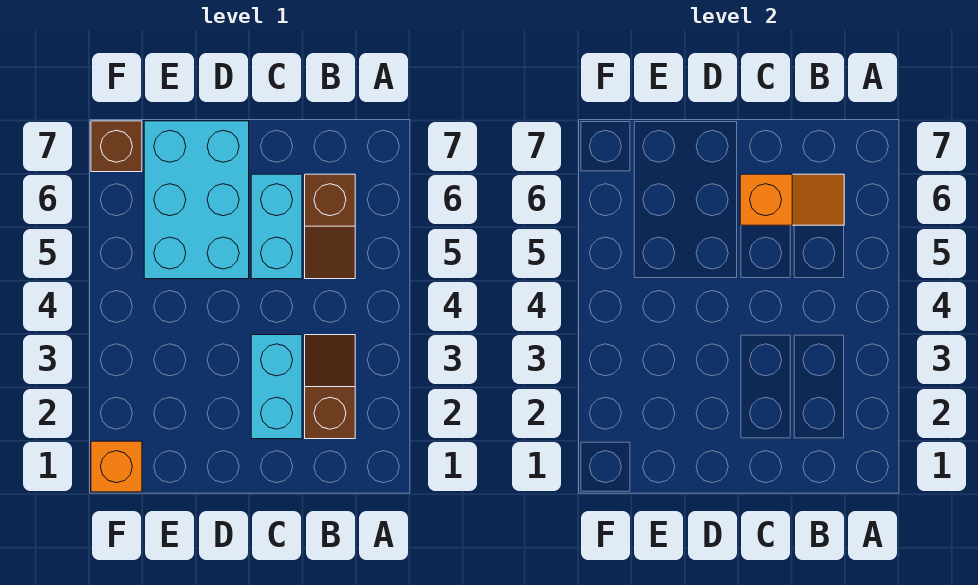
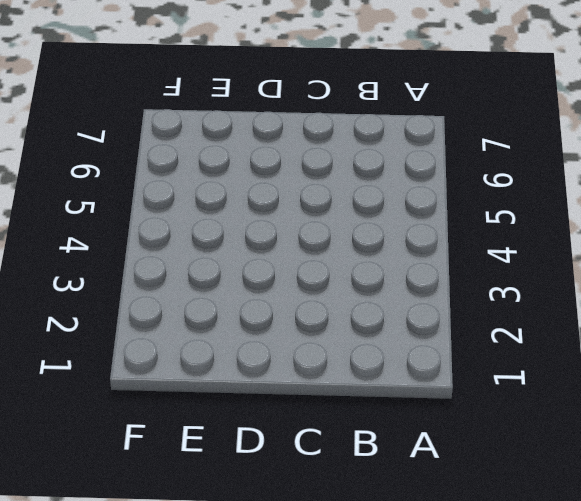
none -> brown 1x2 slope [305,335,355,439]
none -> brown 1x2 slope [305,174,355,279]

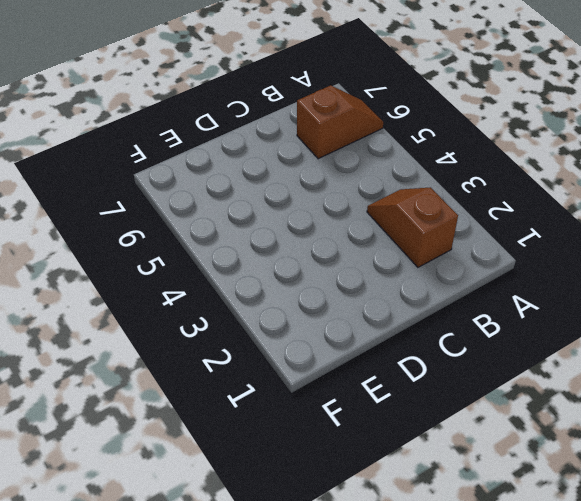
brown 1x2 slope [297,85,383,159] -> brown 1x2 slope turned to [305,174,355,279]
none -> cyan 1x2 brick [251,335,302,439]
none -> cyan 1x2 brick [251,174,302,279]

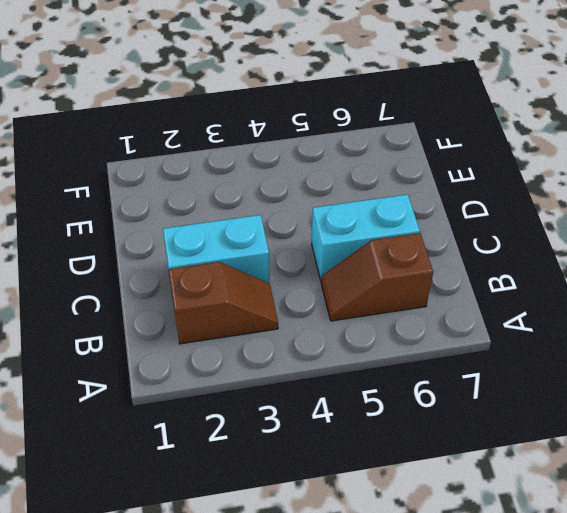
none -> cyan 2x3 brick [144,121,249,279]
none -> orange 1x1 brick [91,441,142,492]

